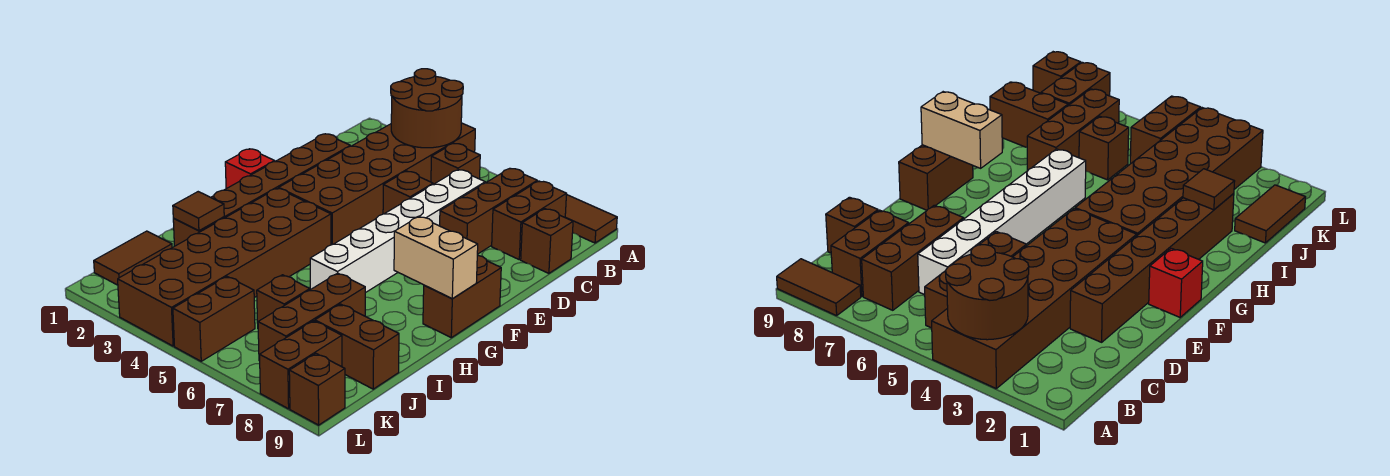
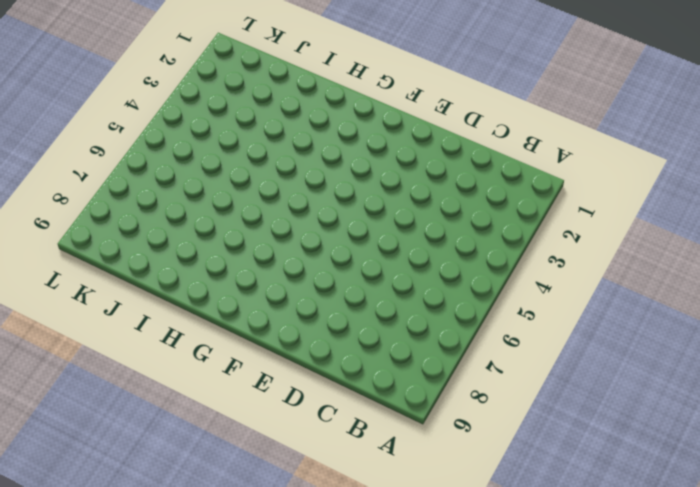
none -> brown 2x6 brick [279,123,475,245]
none -> brown 1x2 tile [565,195,617,243]
none -> brown 1x1 brick [431,144,480,184]

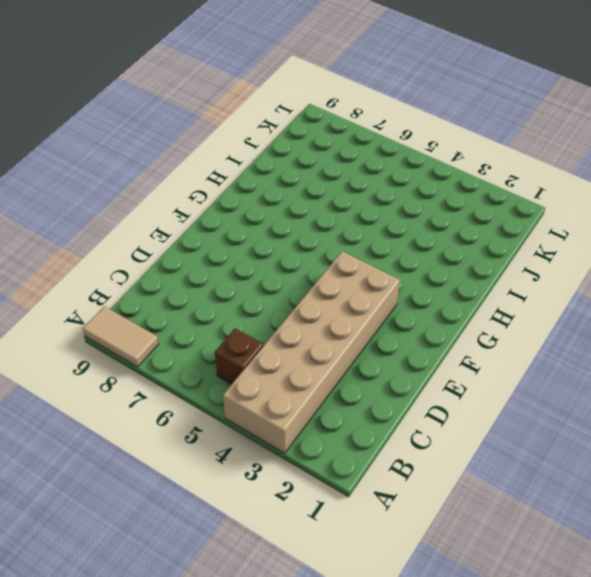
tan 2x6 brick [223,251,400,453] -> brown 2x6 brick [279,123,475,245]
tan 1x2 tile [83,306,159,367] -> brown 1x2 tile [565,195,617,243]
none -> brown 1x3 brick [440,169,537,254]
none -> brown 1x2 brick [492,181,567,260]
none -> white 1x6 brick [310,170,485,293]

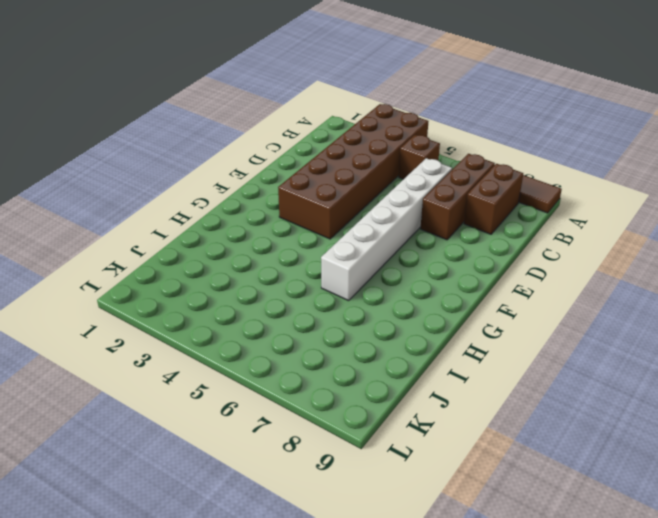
none -> brown 1x1 brick [521,209,573,273]
none -> brown 1x6 brick [173,134,350,246]
none -> brown 1x1 brick [383,171,433,214]

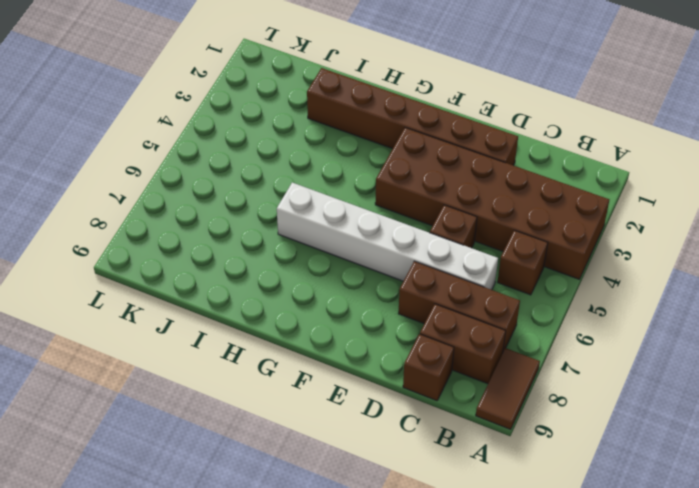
none -> red 1x1 brick [225,149,275,189]
none -> brown 1x2 brick [423,255,501,338]
none -> brown 2x6 brick [118,188,331,346]

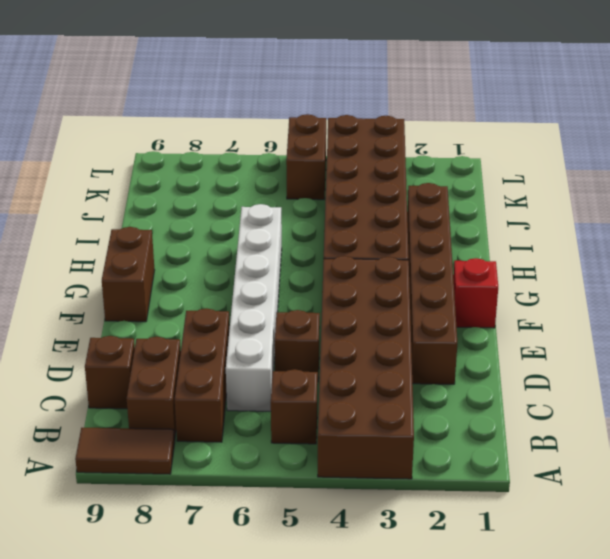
none -> brown 1x3 brick [258,273,365,361]
none -> brown 1x2 tile [94,231,172,285]
none -> brown 1x1 brick [257,275,310,323]

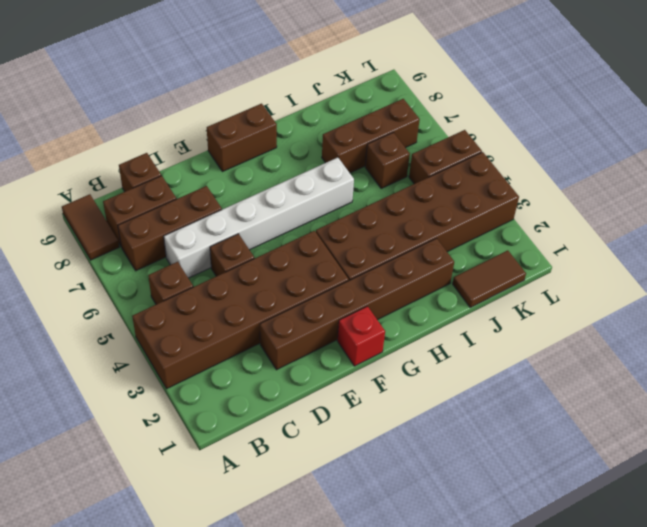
none -> brown 1x2 brick [315,304,399,389]
none -> brown 1x2 brick [260,321,342,409]
none -> brown 1x1 brick [289,354,345,425]

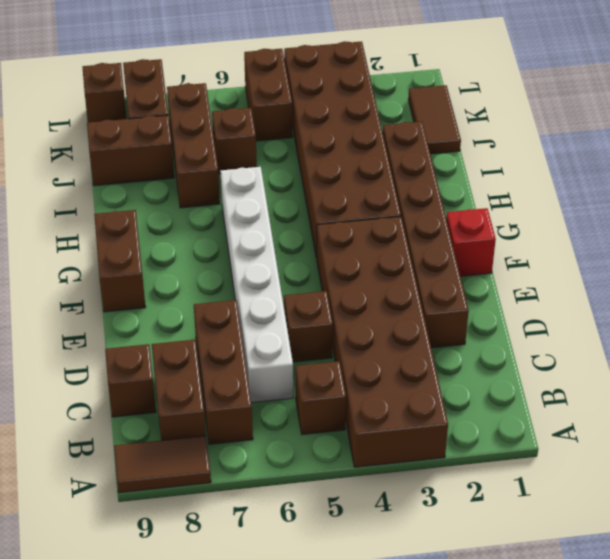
none -> brown 2x2 round brick [391,69,463,148]
none -> tan 1x2 brick [394,217,478,299]
none -> brown 1x1 tile [173,192,224,231]

